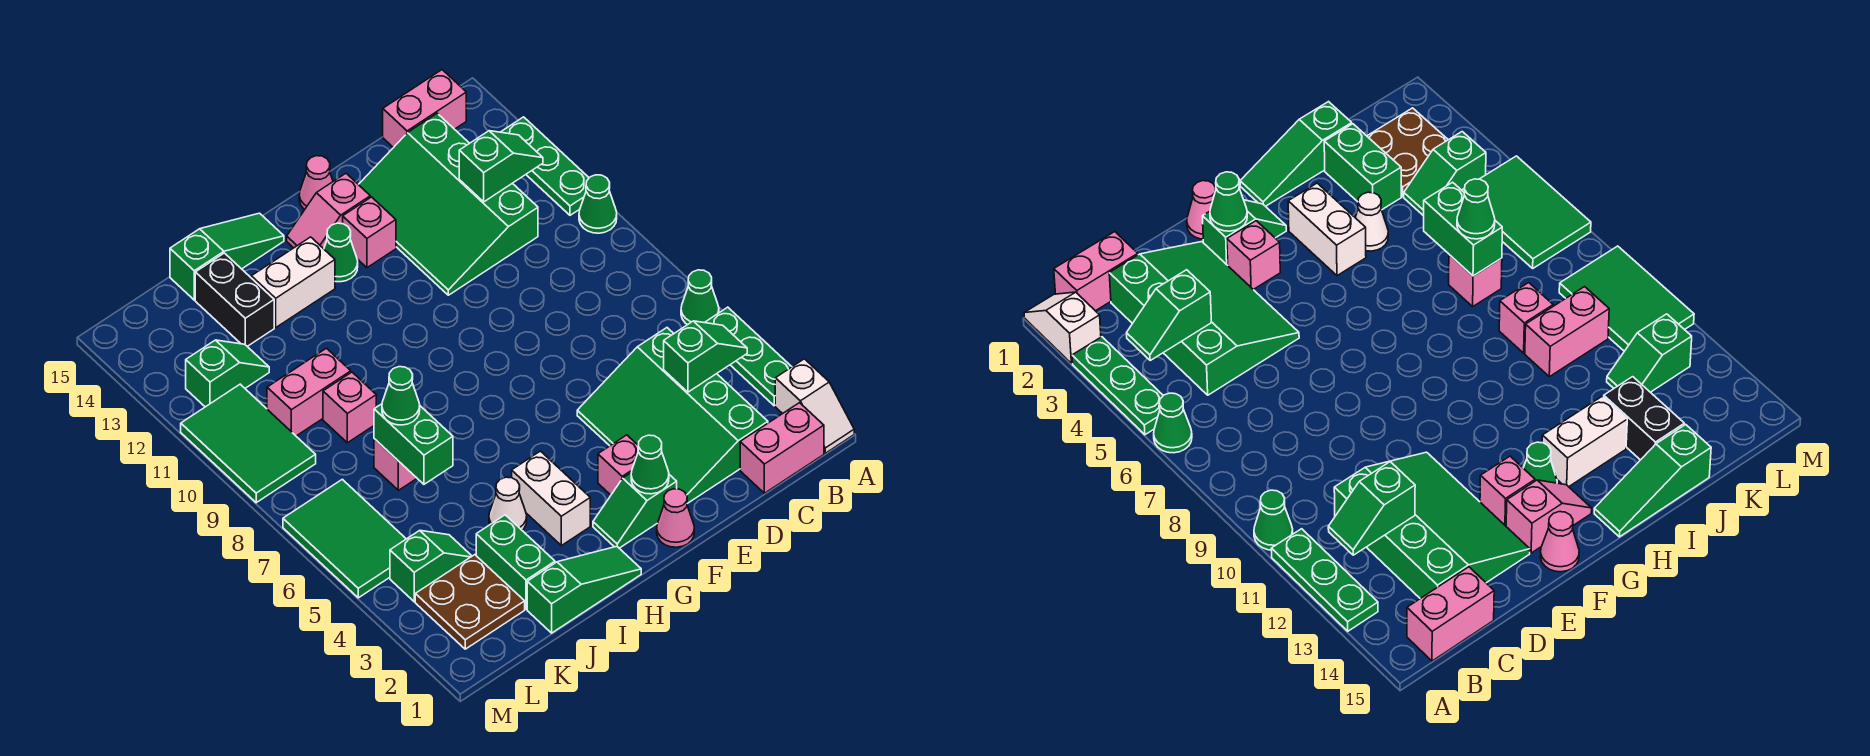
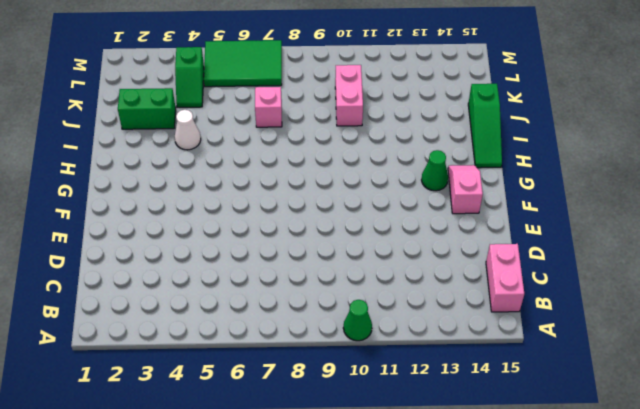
none -> white 1x2 slope [775,359,854,453]
none -> green 1x3 plate [705,307,792,406]
none -> green 1x1 cone [681,270,719,325]
none -> green 1x3 plate [501,117,589,215]

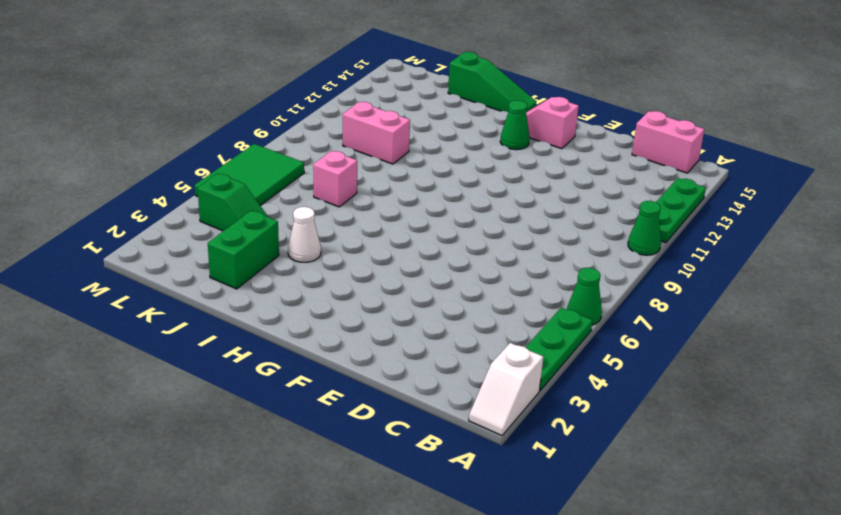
none -> pink 1x2 brick [740,403,824,493]
none -> green 3x4 slope [577,328,768,504]
none -> green 3x4 slope [358,113,538,295]
none -> pink 1x1 cone [657,489,694,547]

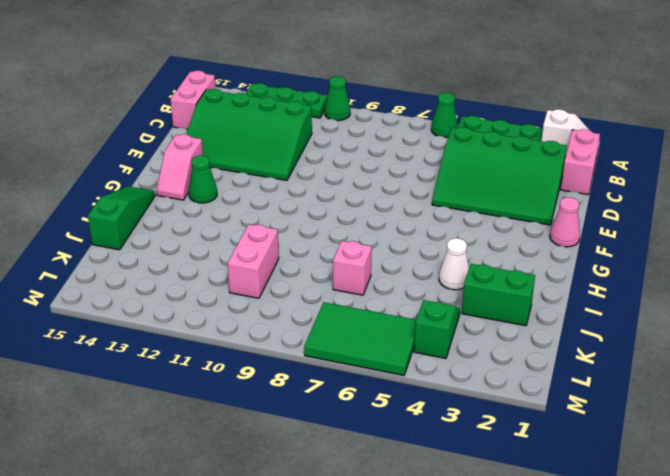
none -> green 1x2 slope [593,473,677,548]
none -> pink 1x1 brick [598,435,638,495]
none -> pink 1x1 brick [343,197,396,268]
none -> pink 1x1 cone [299,156,333,210]

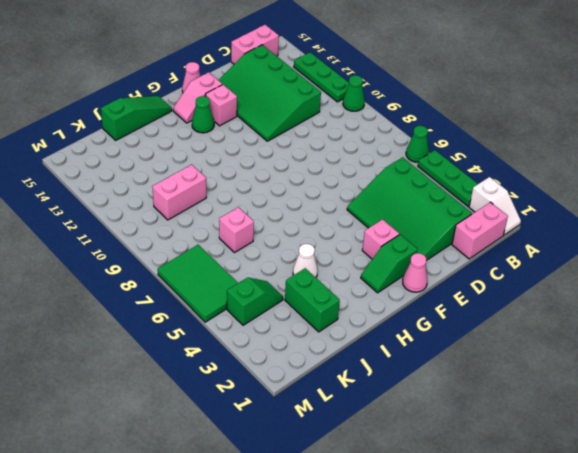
none -> green 1x3 slope [527,546,641,633]
none -> white 1x2 brick [512,451,590,546]
none -> white 1x2 brick [251,237,335,327]
none -> pink 1x1 brick [323,372,376,443]

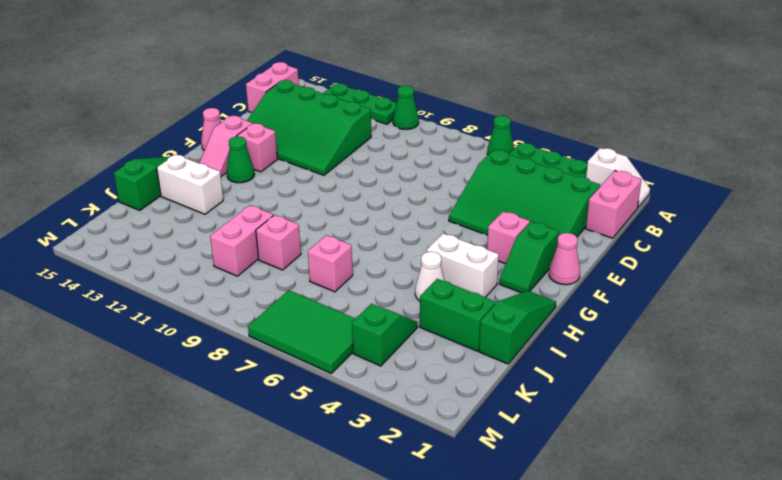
white 1x2 brick [157,154,223,214] -> white 1x2 brick turned to [251,237,335,327]
none -> black 1x2 brick [195,253,274,346]
none -> brown 2x2 plate [415,555,525,649]
none -> green 1x2 slope [186,340,269,407]
none -> green 2x3 tile [181,384,316,503]

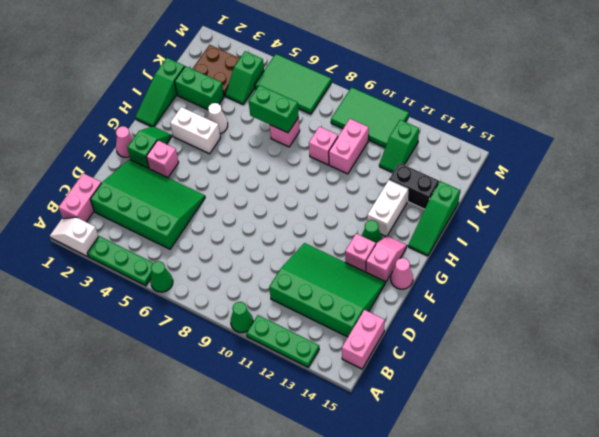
none -> green 1x2 slope [664,321,747,392]
none -> green 1x2 slope [459,131,543,202]
none -> green 1x1 cone [631,435,669,494]
none -> green 1x1 cone [382,367,420,425]

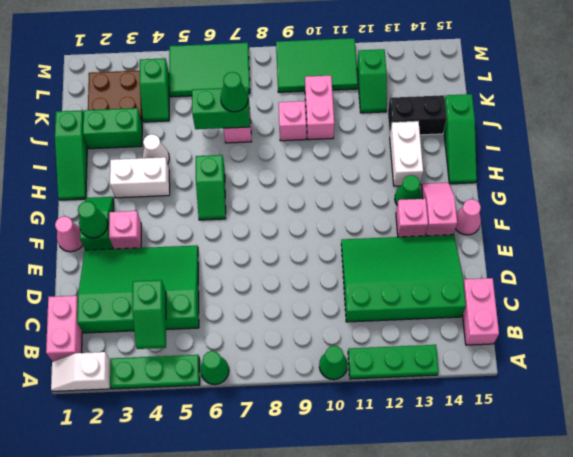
green 1x2 slope [196,155,226,220] -> green 1x2 slope moved to [459,131,543,202]

